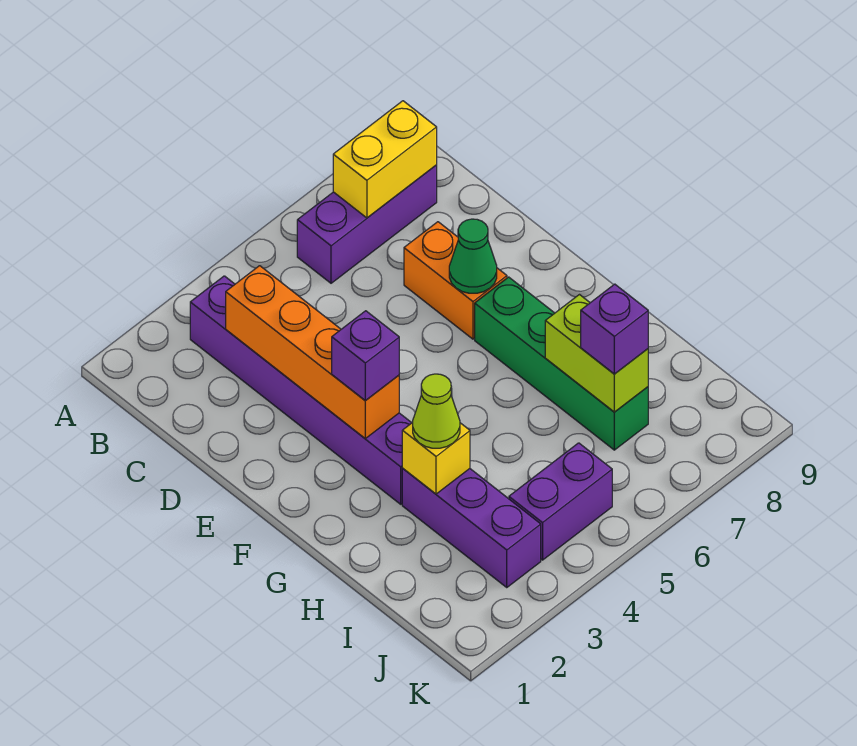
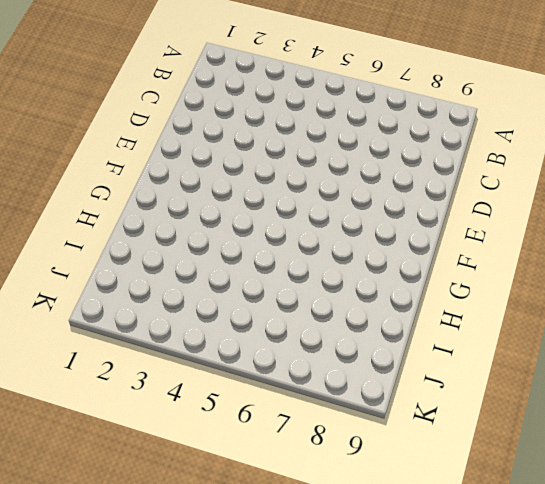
none -> purple 1x6 brick [190,276,411,504]
none -> purple 1x3 brick [297,165,437,283]
none -> orange 1x2 brick [404,222,507,339]

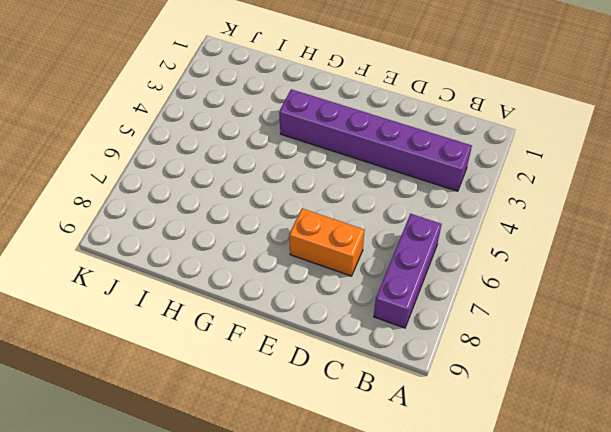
none -> green 1x4 brick [475,277,648,450]
none -> purple 1x3 brick [402,469,541,587]
none -> purple 1x2 brick [509,443,612,560]

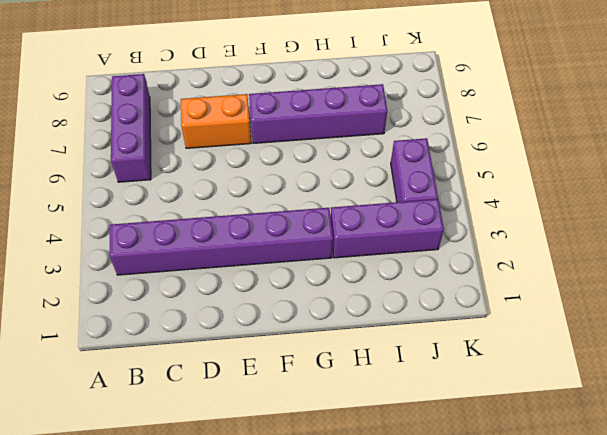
purple 1x4 brick [249,84,387,143] -> green 1x4 brick [475,277,648,450]
none -> yellow 1x2 brick [333,101,437,218]
none -> orange 1x4 brick [226,266,399,438]
none -> green 1x1 cone [449,219,497,293]

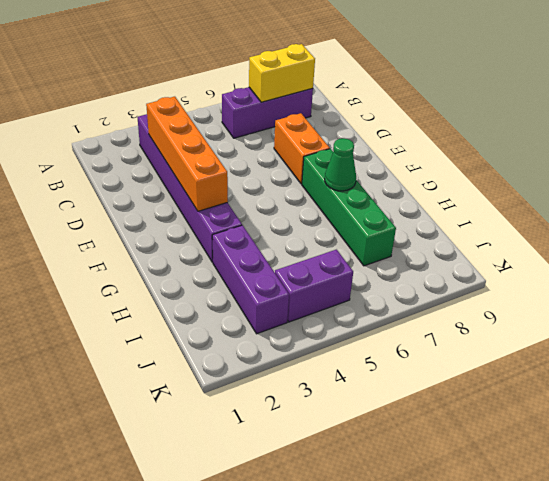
green 1x1 cone [325,138,356,191] -> green 1x1 cone moved to [449,219,497,293]
none -> yellow 1x1 brick [402,423,470,494]
none -> lime 1x2 brick [545,295,648,412]
none -> purple 1x1 brick [332,311,399,401]

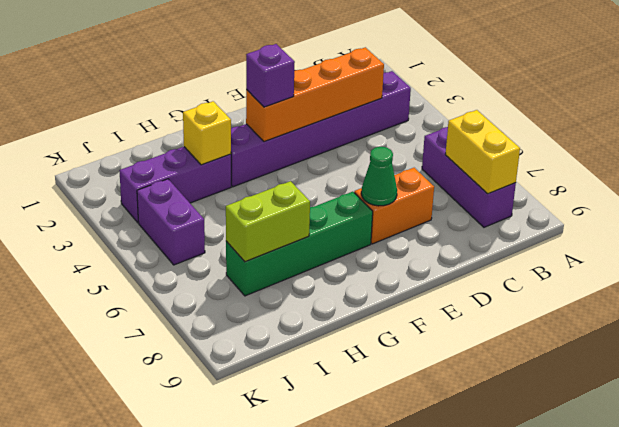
none -> lime 1x1 cone [413,374,460,448]
none -> purple 1x1 brick [581,284,648,374]

